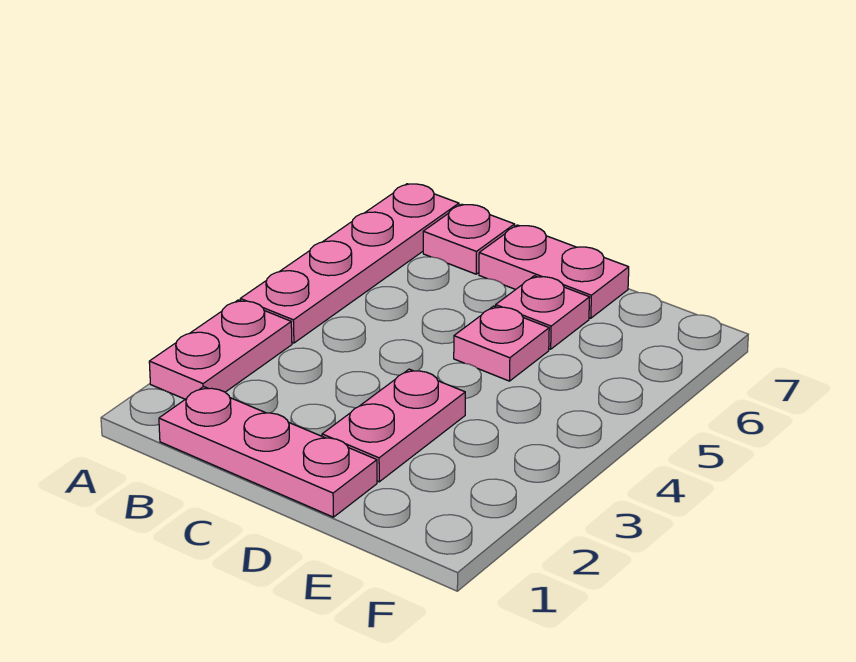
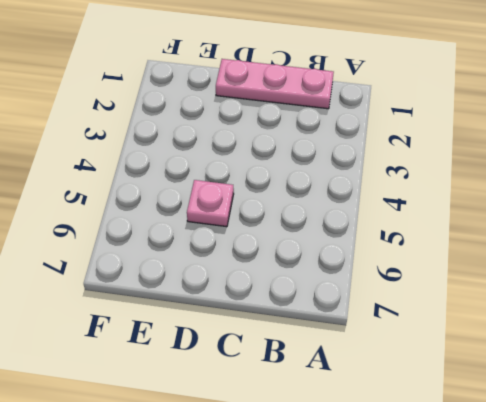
none -> pink 1x2 plate [149,300,292,399]
none -> pink 1x4 plate [240,184,459,343]

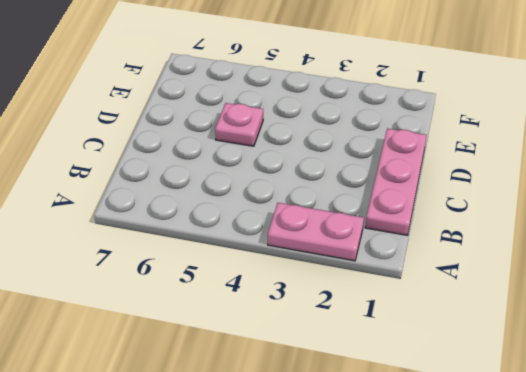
none -> pink 1x4 plate [240,184,459,343]
none -> pink 1x1 plate [423,204,515,274]

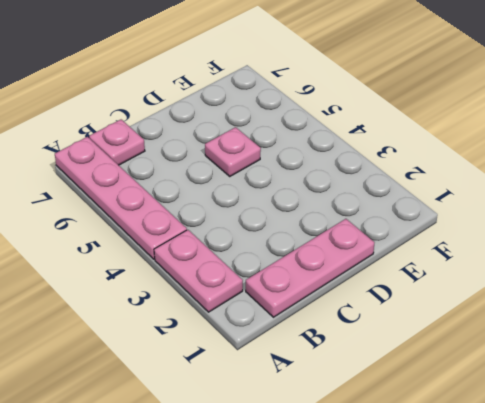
none -> pink 1x2 plate [479,225,629,318]
none -> pink 1x2 plate [322,369,465,482]

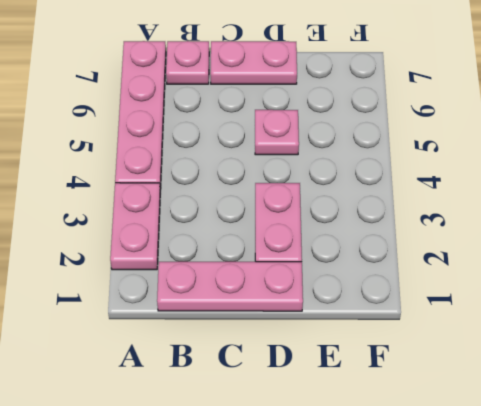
none -> pink 1x1 plate [496,276,590,349]

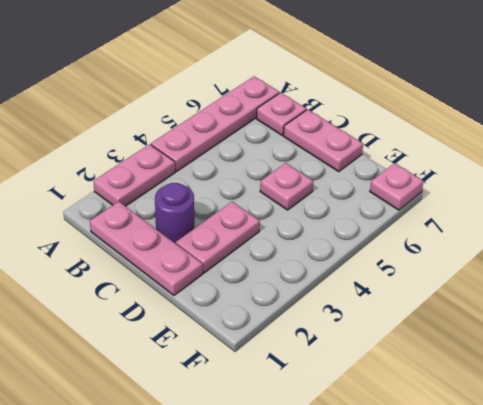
purple 1x1 round brick [155,183,194,243] -> none
pink 1x1 plate [370,163,424,210] -> pink 1x1 plate moved to [496,276,590,349]

